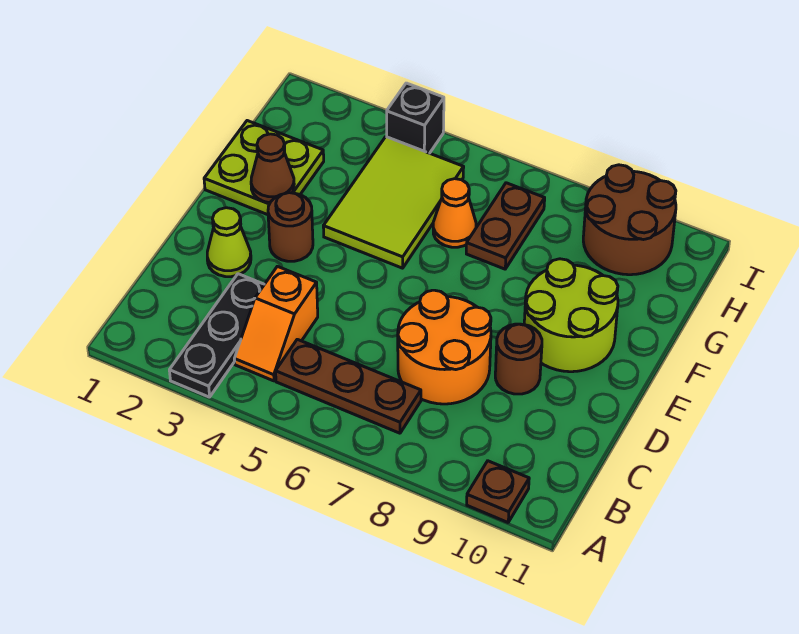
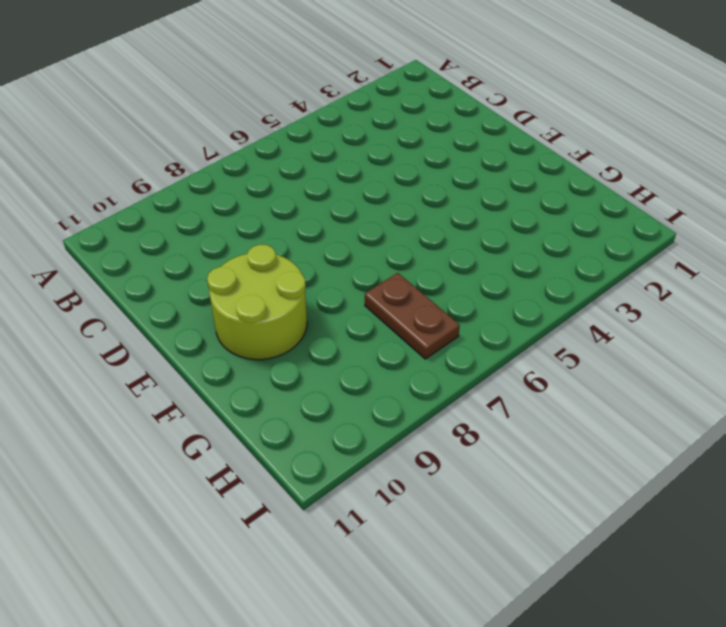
none -> black 1x3 plate [169,274,264,397]
none -> brown 1x1 plate [467,461,529,522]
none -> orange 1x2 slope [234,266,318,381]

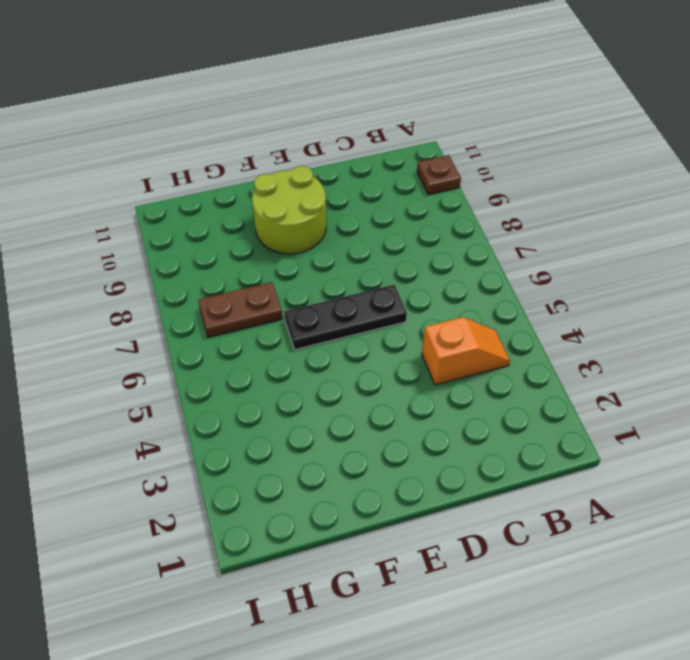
black 1x3 plate [284,285,407,350] -> black 1x3 plate moved to [169,274,264,397]
none -> brown 1x3 plate [276,339,421,433]
none -> orange 2x2 round brick [398,290,491,404]
none -> lime 1x1 cone [207,208,251,277]

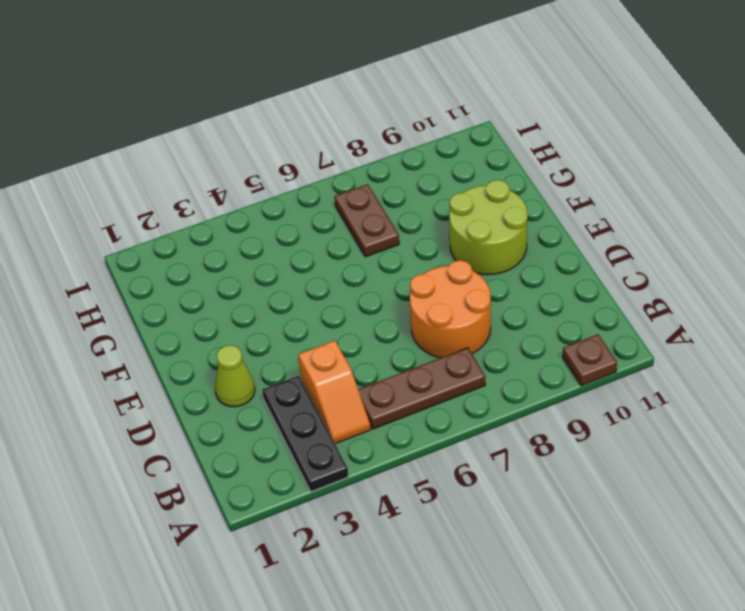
none -> brown 1x1 round brick [495,324,542,394]
none -> brown 1x1 round brick [268,193,313,261]
none -> lime 2x2 plate [204,121,324,215]

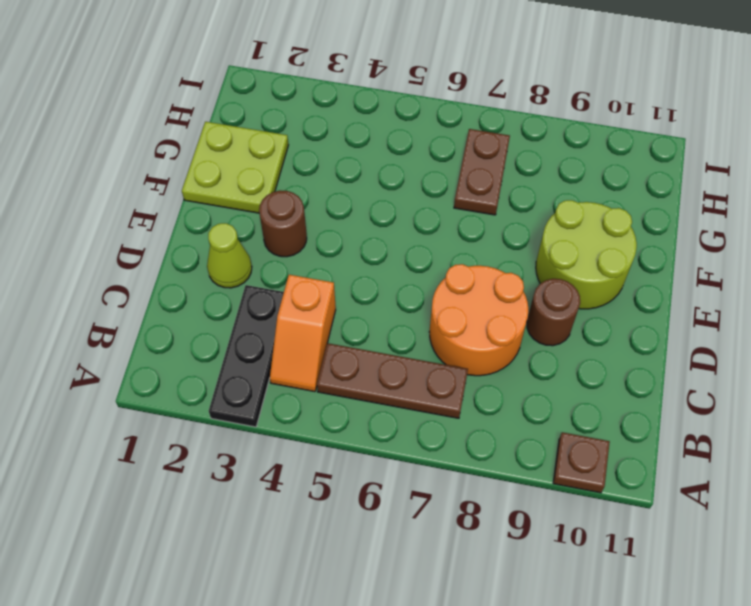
none -> lime 2x3 tile [323,137,464,268]
none -> orange 1x1 cone [433,179,476,247]
none -> brown 2x2 round brick [583,165,676,275]

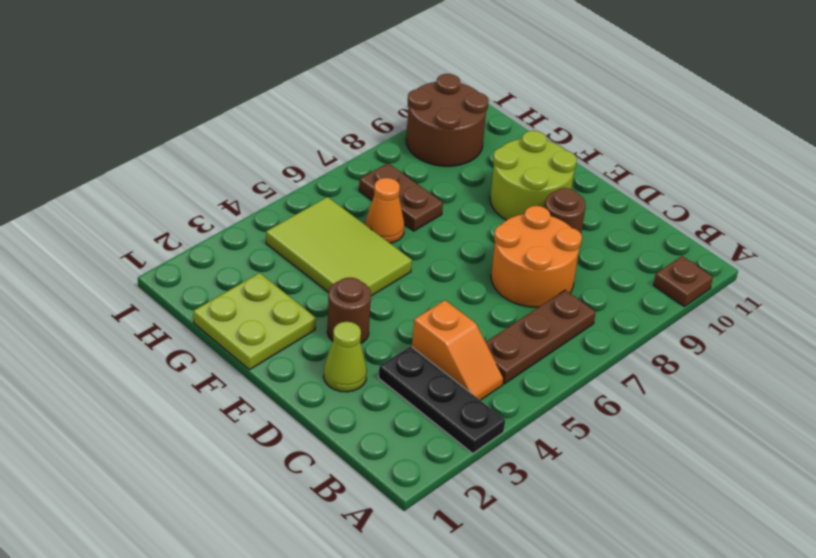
none -> black 1x1 brick [387,83,444,153]
none -> brown 1x1 cone [251,134,294,203]

